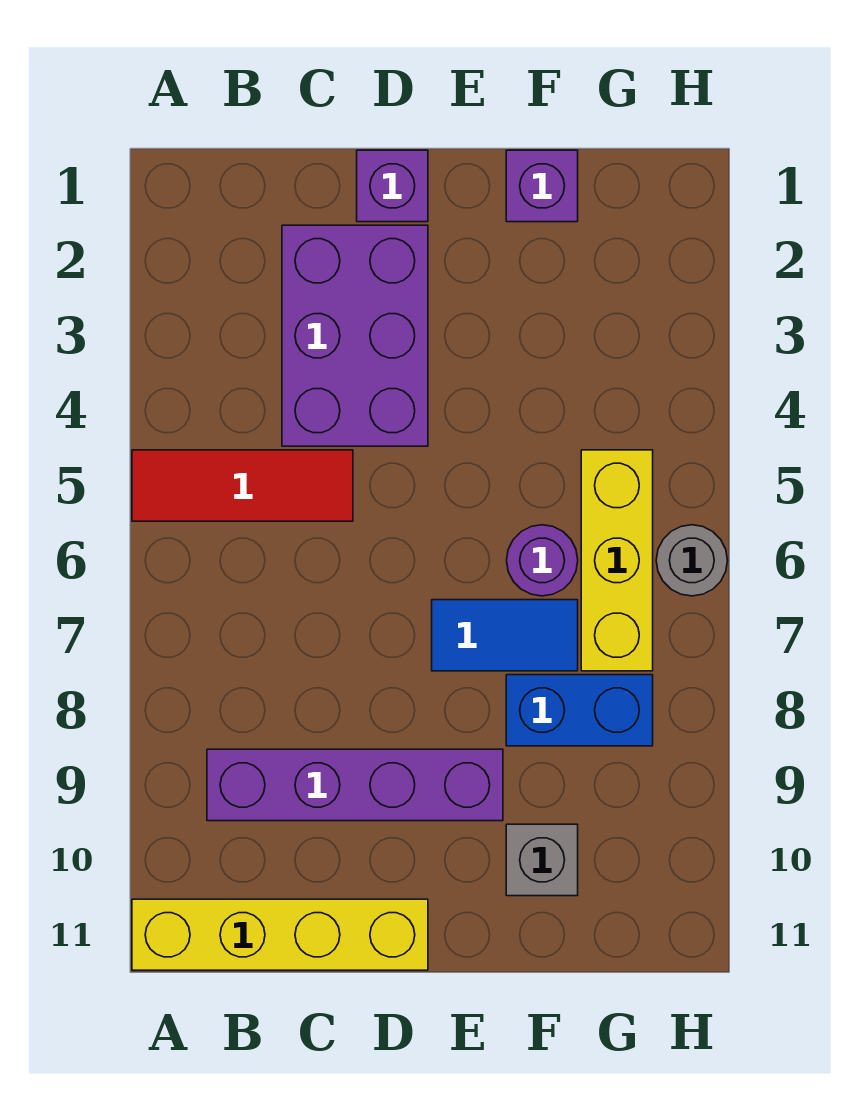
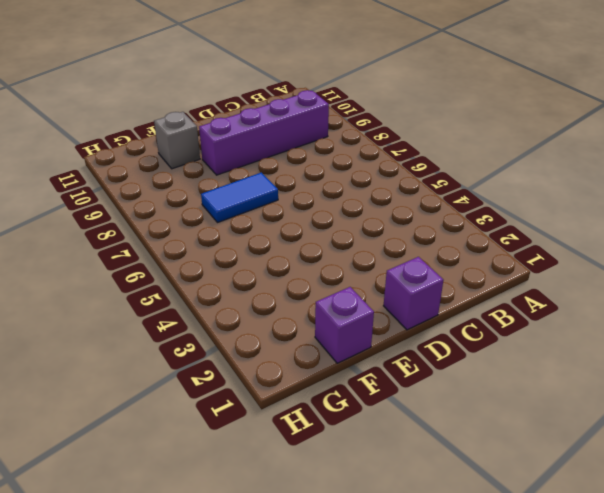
none -> red 1x3 tile [132,450,353,521]
none -> yellow 1x4 brick [132,899,428,970]
none -> purple 2x3 brick [282,225,428,446]

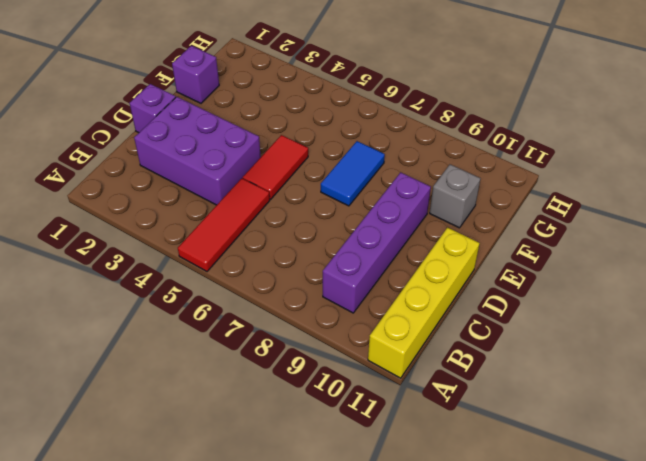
red 1x2 tile [243,135,308,199] -> none
none -> purple 1x1 round brick [507,525,578,596]
none -> blue 1x2 brick [506,675,653,746]
none -> yellow 1x3 brick [581,450,653,671]

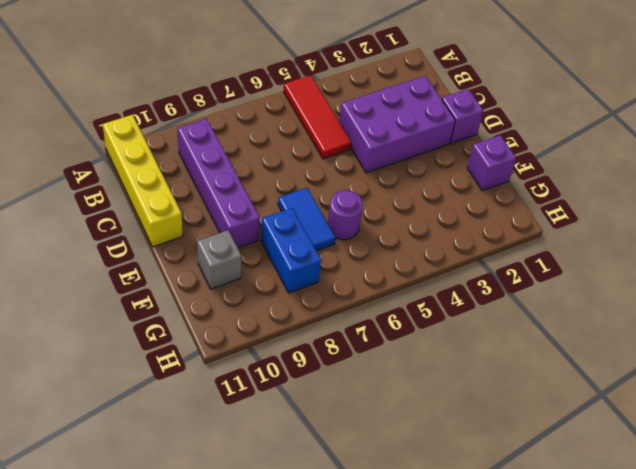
none -> yellow 1x3 brick [581,450,653,671]
none -> grey 1x1 round brick [656,525,728,596]

